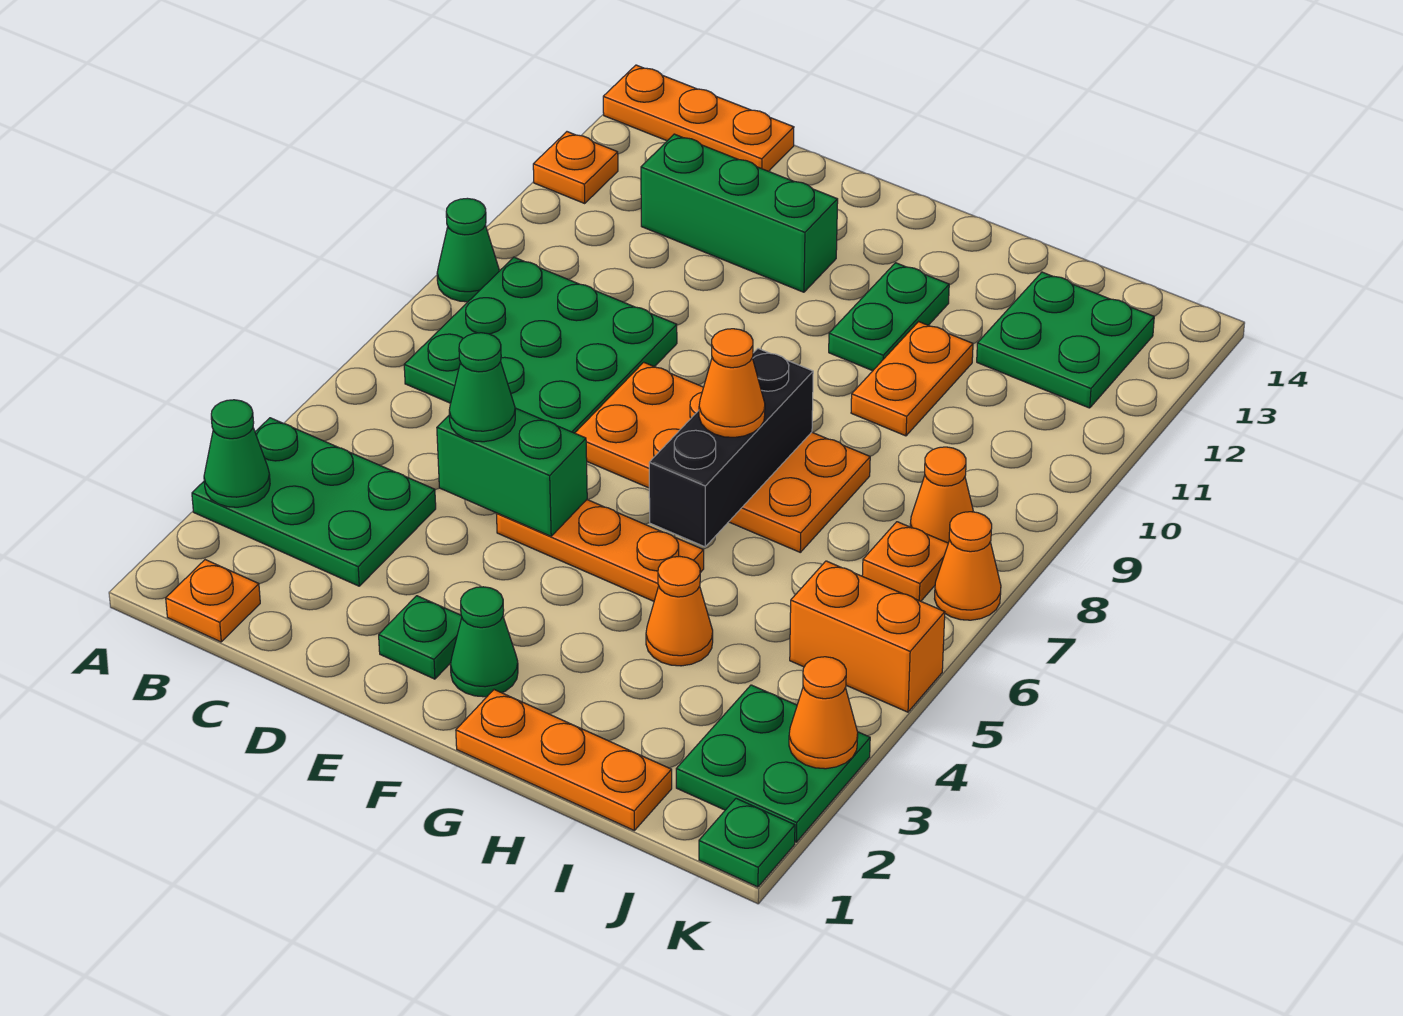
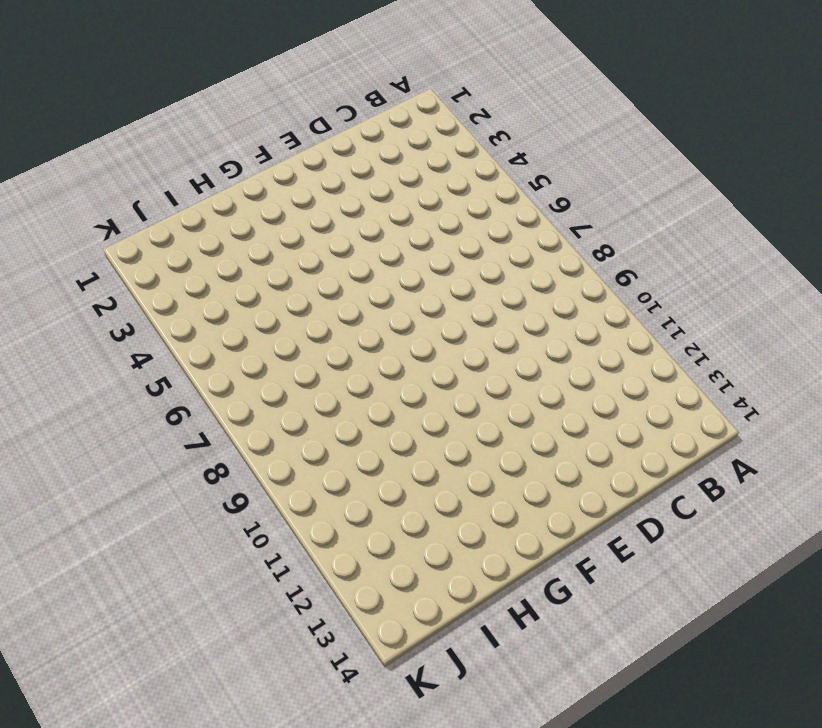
none -> green 2x3 plate [192,418,436,586]
none -> green 1x1 cone [437,198,499,302]
none -> orange 1x1 plate [533,132,618,203]

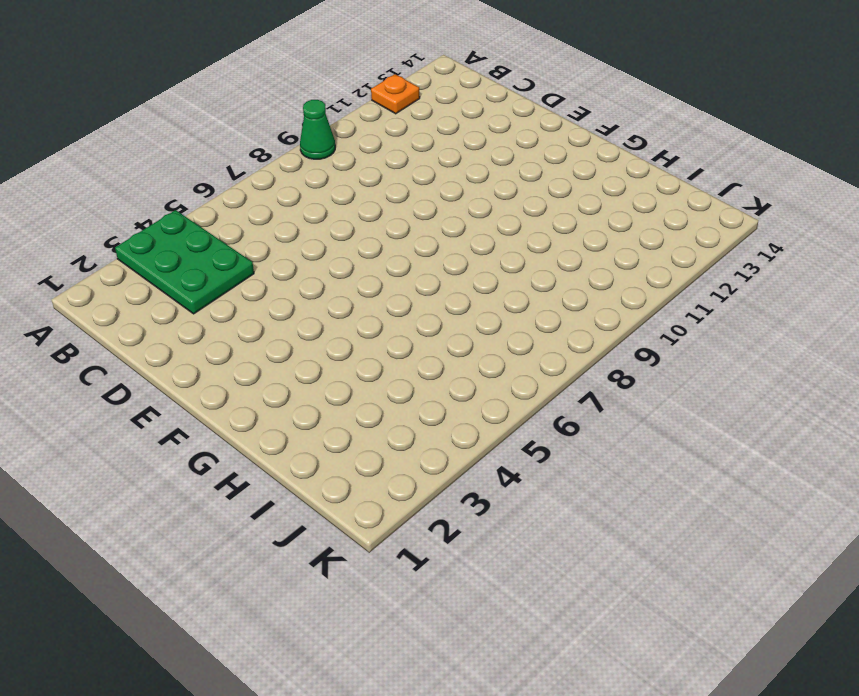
none -> orange 1x3 plate [603,65,794,171]
none -> orange 1x1 plate [166,560,260,642]
none -> green 3x3 plate [404,257,677,433]

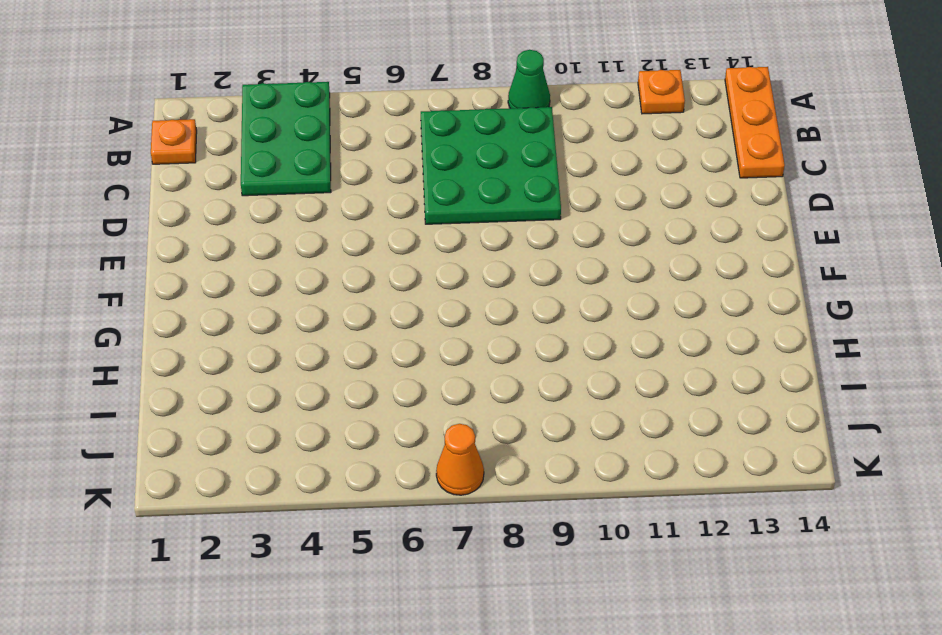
none -> green 1x3 brick [641,134,838,292]
none -> green 1x1 plate [379,596,462,679]
none -> orange 1x3 plate [497,500,704,601]

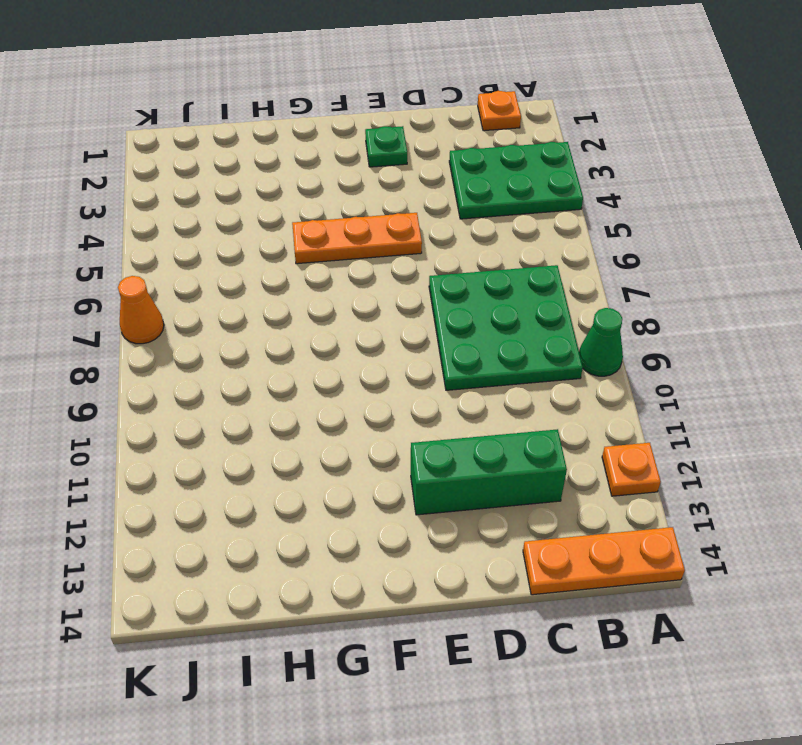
none -> orange 2x4 plate [575,362,870,552]
none -> green 1x1 cone [450,587,518,697]
none -> orange 1x3 plate [456,690,672,830]

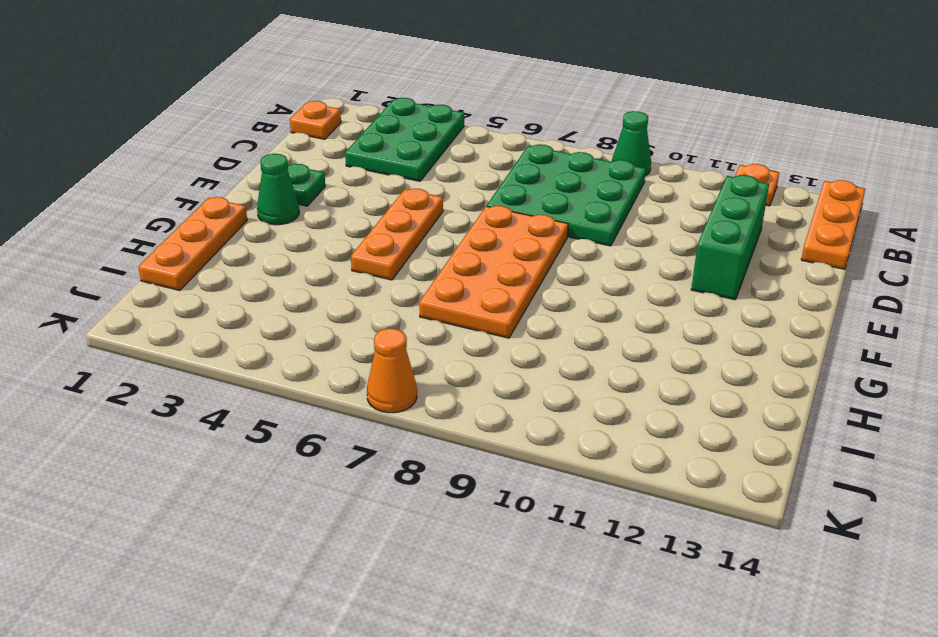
none -> green 1x2 plate [829,263,949,371]
none -> orange 1x1 cone [646,557,713,666]
none -> orange 1x2 plate [851,322,973,436]

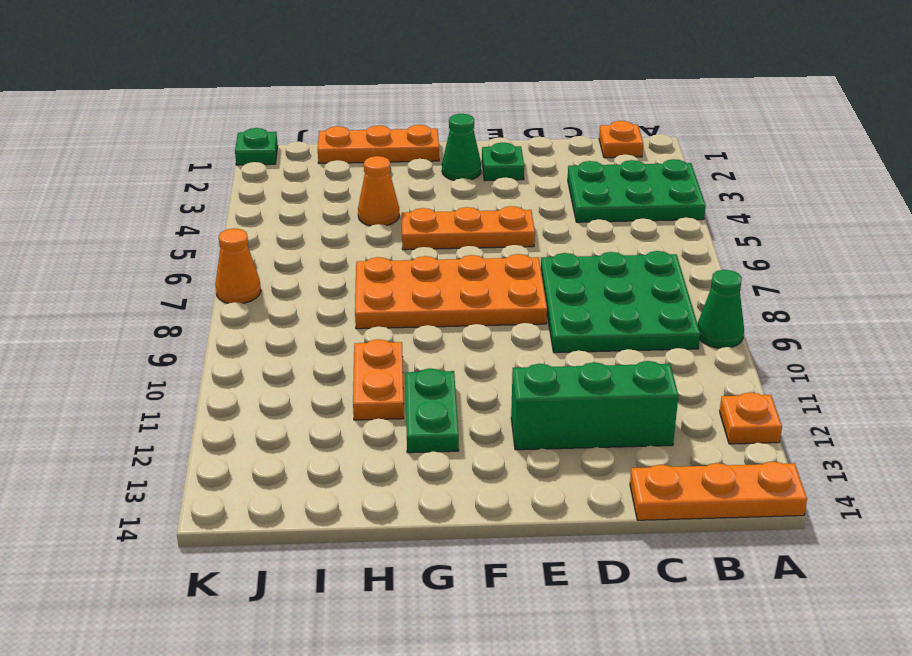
none -> green 2x2 plate [977,272,1154,408]
none -> green 2x2 plate [676,685,870,842]
none -> orange 1x2 brick [790,561,945,712]

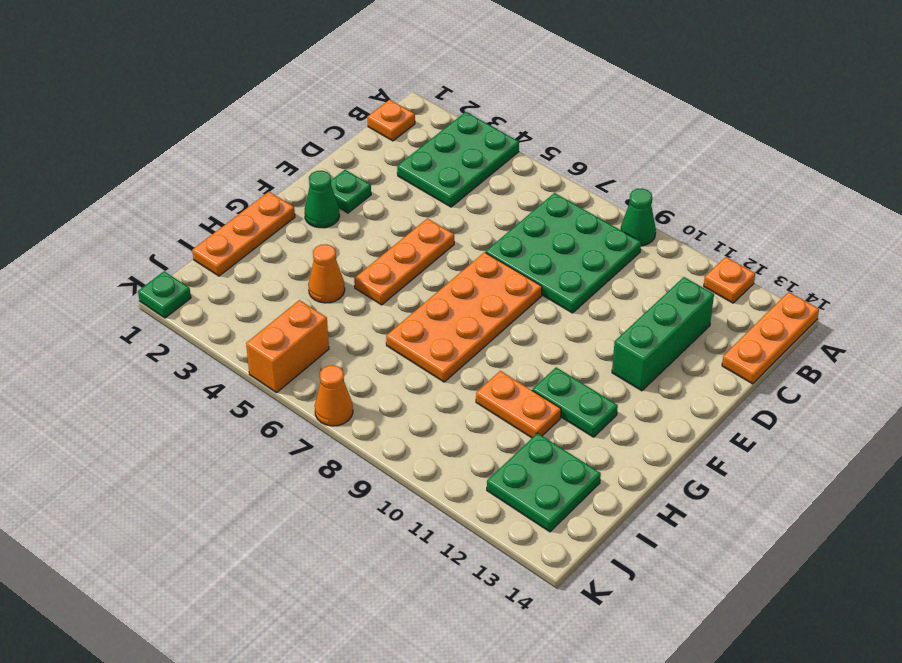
none -> green 2x2 plate [676,685,870,842]
none -> orange 1x1 plate [862,522,948,601]
none -> orange 1x1 cone [910,447,973,543]

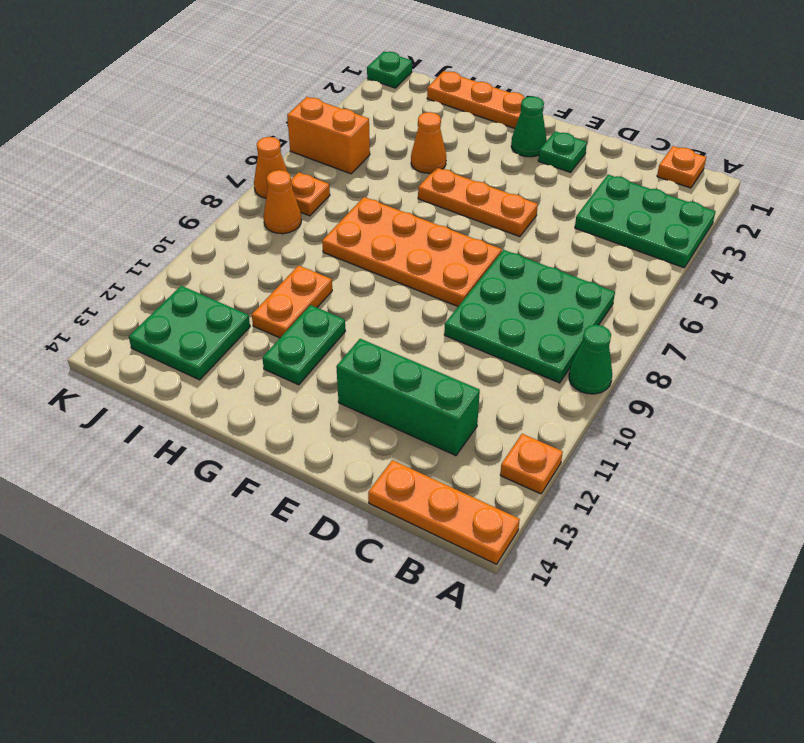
none -> green 2x2 plate [676,685,870,842]
none -> green 1x1 cone [204,400,270,507]
none -> green 1x2 brick [437,408,587,536]

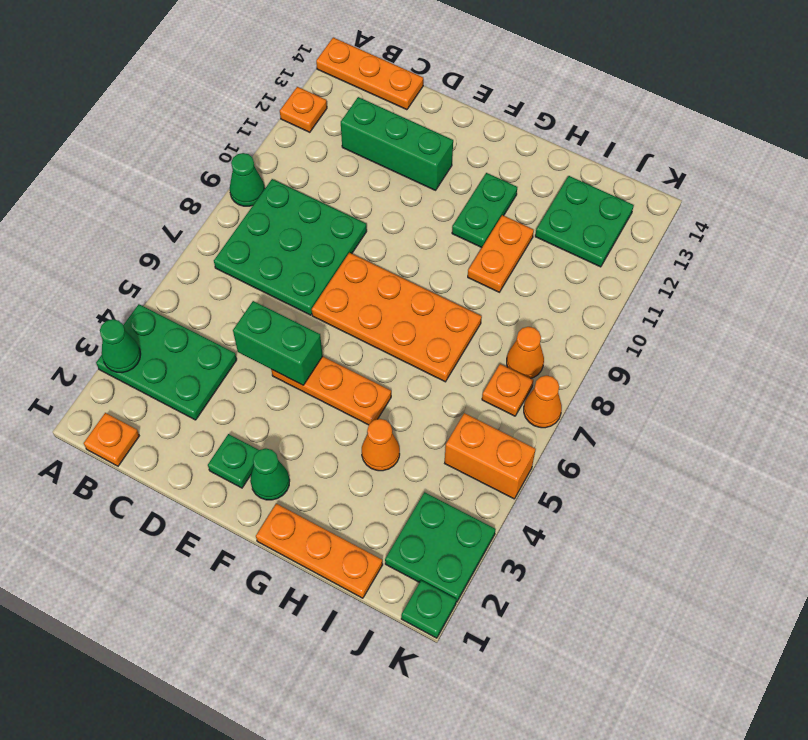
none -> black 1x3 brick [649,349,813,547]
none -> orange 1x1 cone [789,657,858,769]
none -> green 1x1 cone [449,333,515,442]

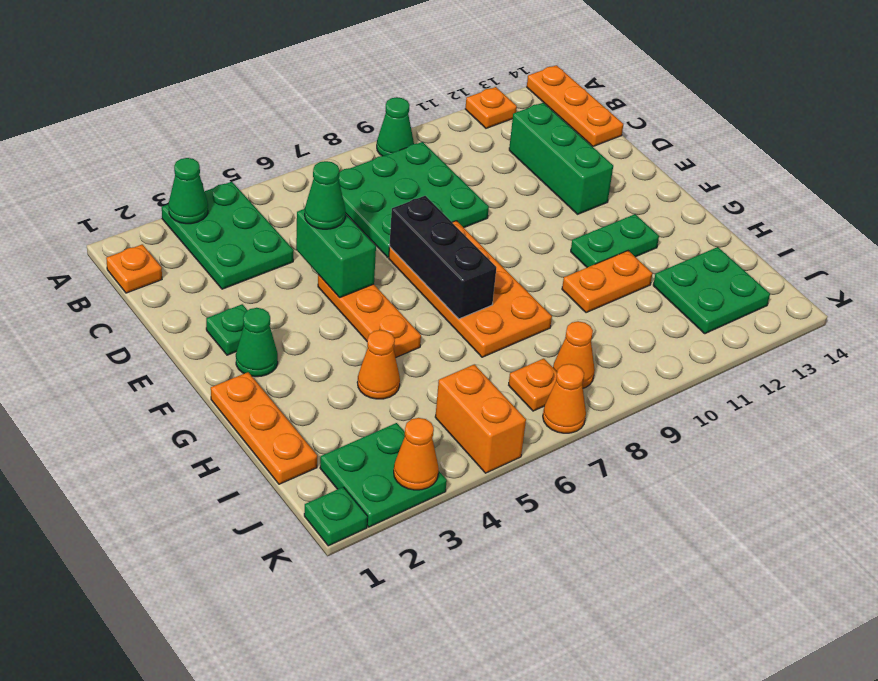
black 1x3 brick [390,196,496,319] -> black 1x3 brick turned to [649,349,813,547]
none -> orange 1x1 cone [699,329,765,437]

